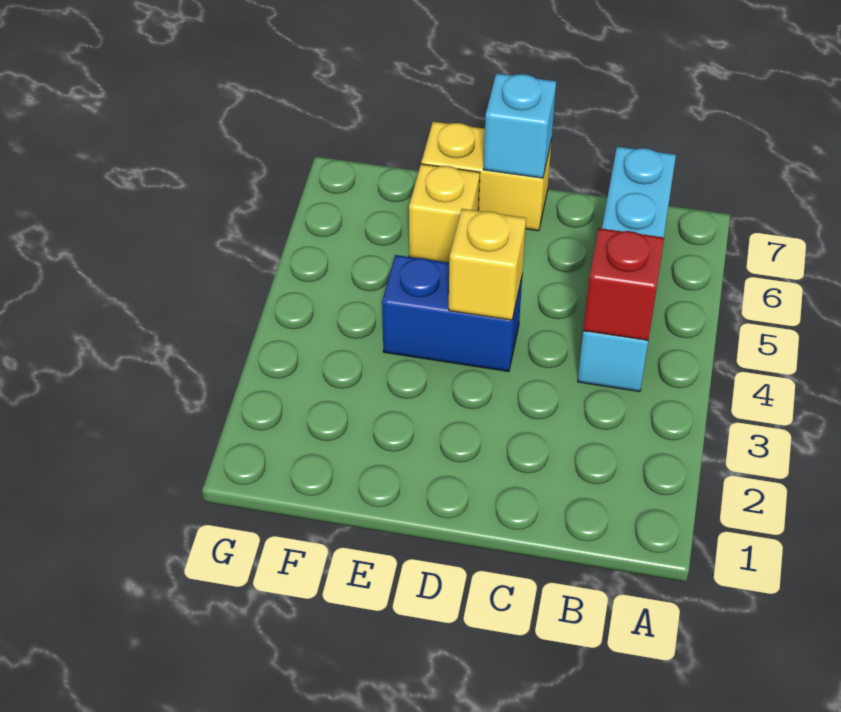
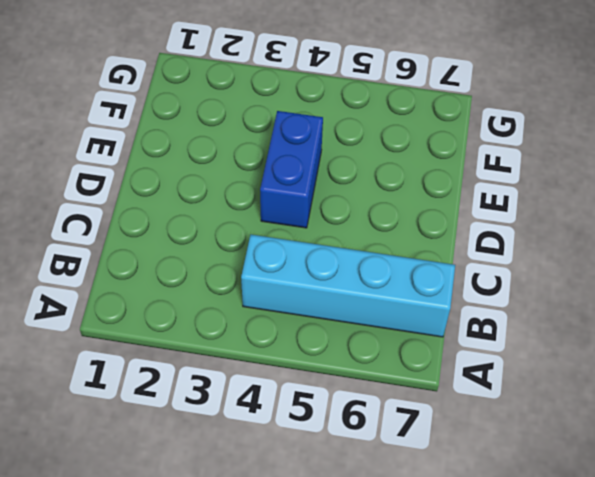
none -> yellow 1x2 brick [421,122,552,231]
none -> yellow 1x1 brick [409,164,480,263]

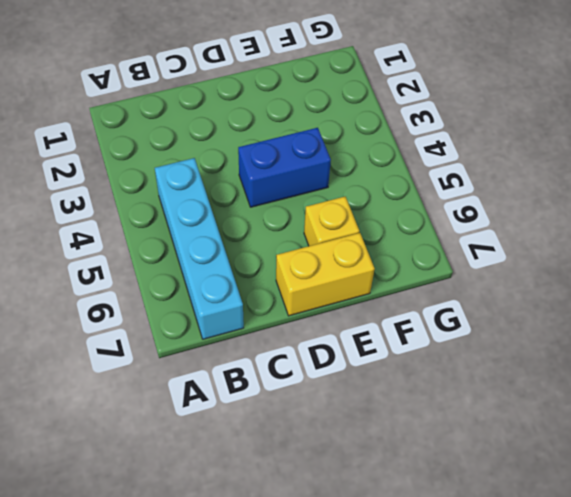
none -> red 1x1 brick [583,228,664,340]
none -> yellow 1x1 brick [449,209,526,320]

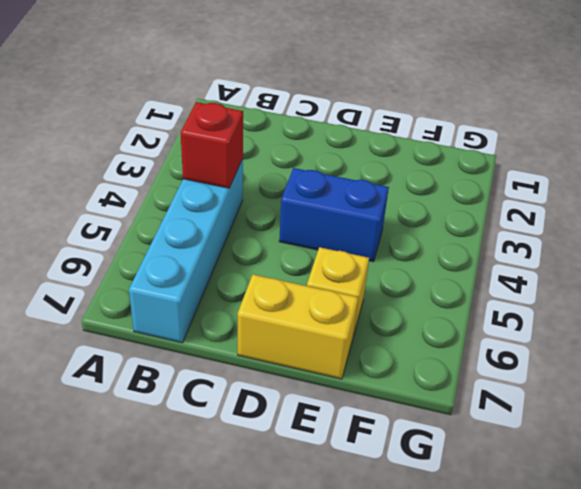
none -> yellow 1x1 brick [449,209,526,320]
none -> cyan 1x1 brick [483,73,556,178]

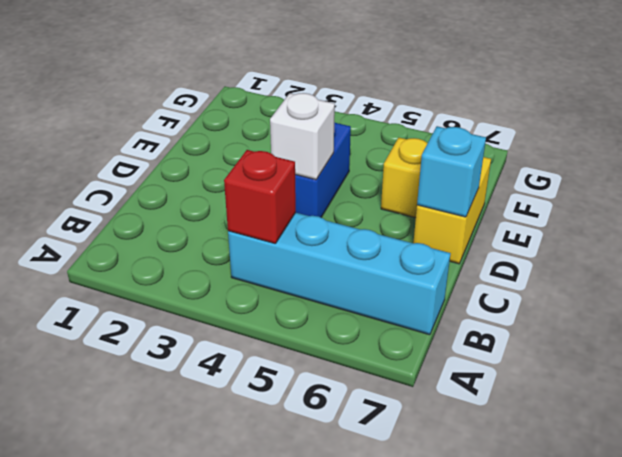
white 1x1 brick [270,93,335,180] -> yellow 1x1 brick [449,209,526,320]

